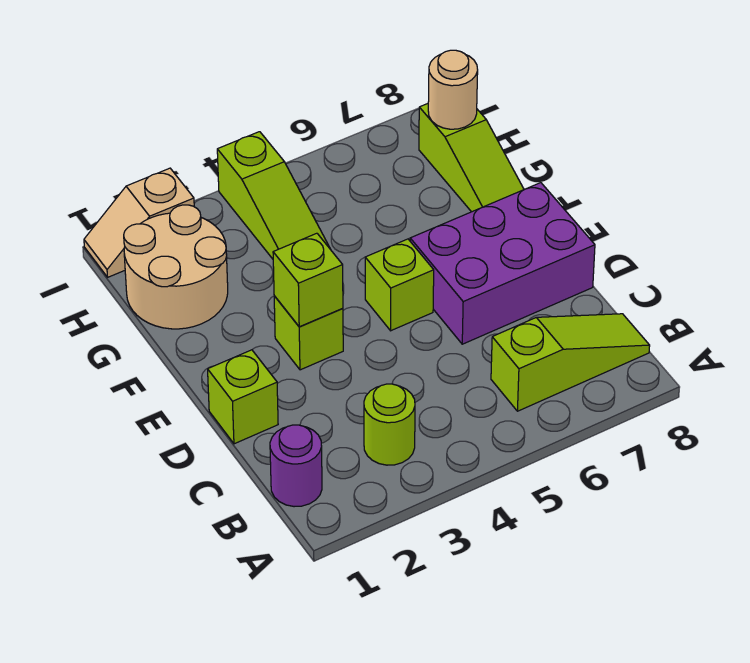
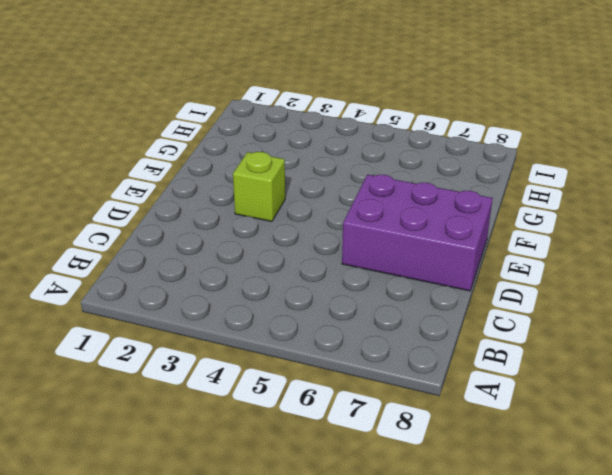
none -> purple 1x1 round brick [270,425,322,507]
none -> lime 1x1 round brick [364,384,415,465]
none -> lime 1x3 slope [491,314,650,411]

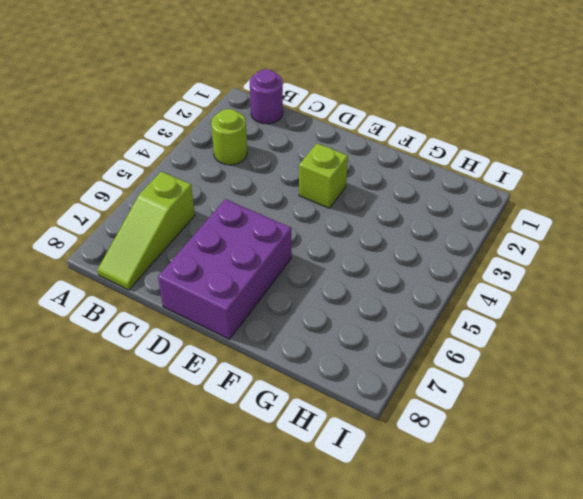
none -> lime 1x1 brick [208,350,278,444]
none -> lime 1x1 brick [365,239,434,331]
none -> lime 1x3 slope [419,104,524,212]

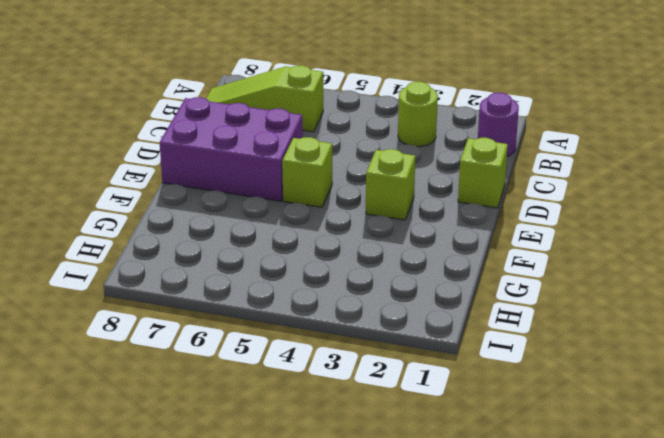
none -> lime 1x3 slope [419,104,524,212]
none -> tan 2x2 round brick [124,205,228,329]
none -> lime 1x3 slope [217,132,331,259]

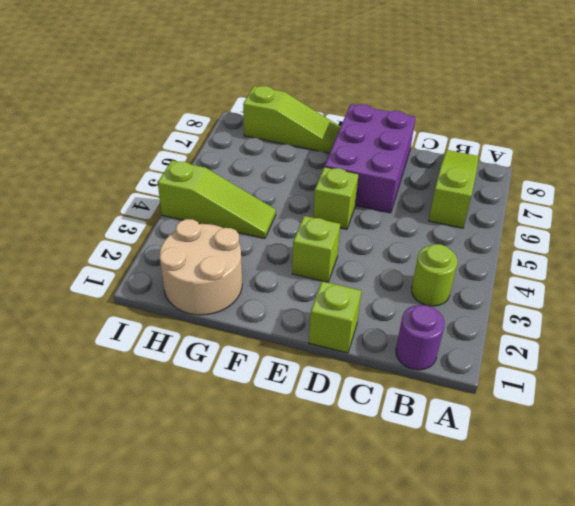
none -> tan 1x2 slope [84,168,194,277]
none -> lime 1x1 brick [273,233,343,327]
none -> tan 1x1 round brick [428,50,478,129]

